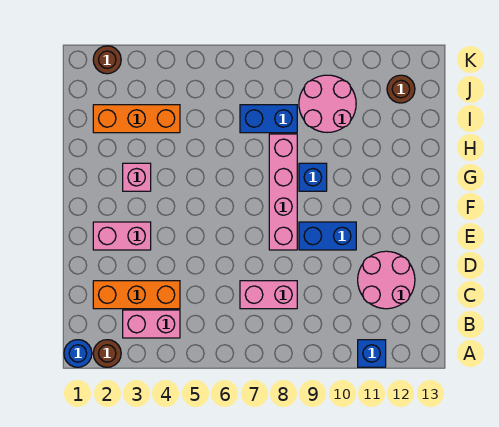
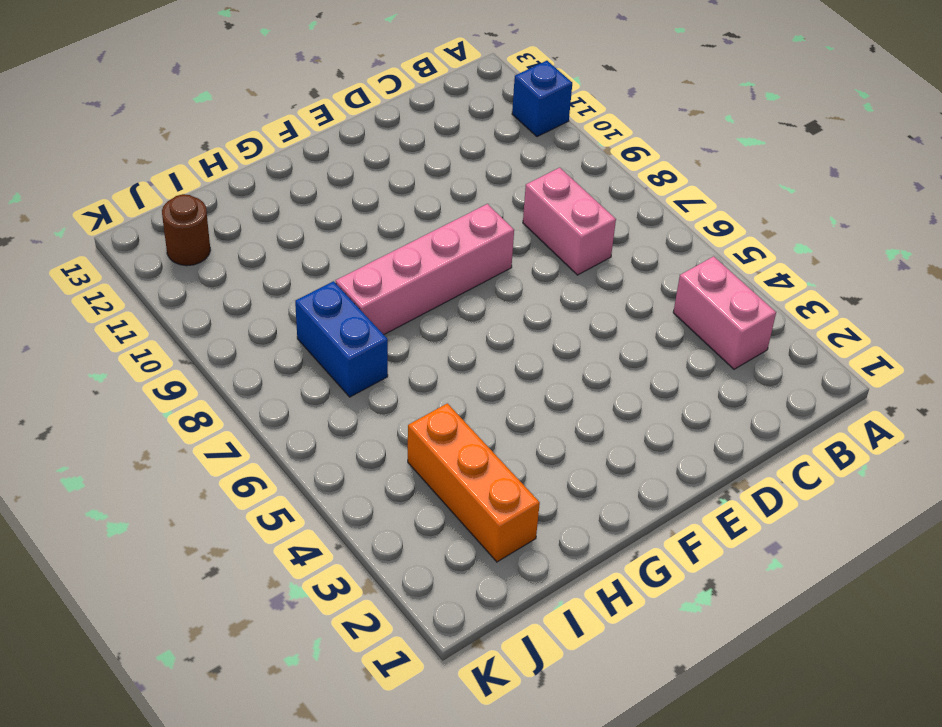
none -> blue 1x1 round brick [64,340,92,367]
none -> brown 1x1 round brick [93,340,121,367]
none -> orange 1x3 brick [93,281,180,309]

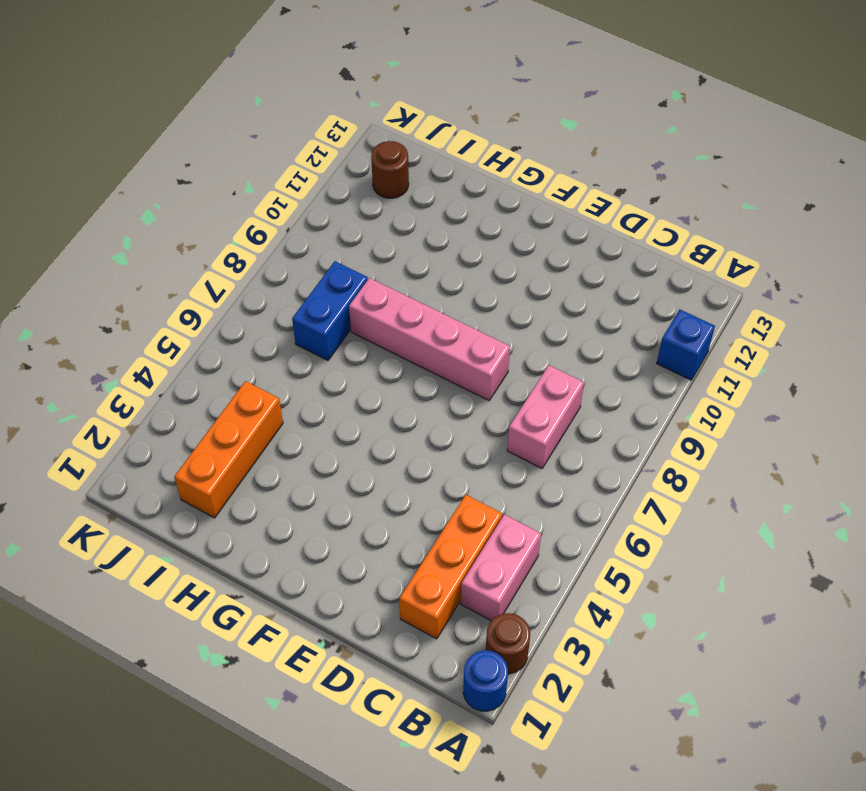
none -> pink 2x2 round brick [358,251,415,309]
none -> pink 1x2 brick [93,222,151,250]
none -> blue 1x2 brick [299,222,356,250]

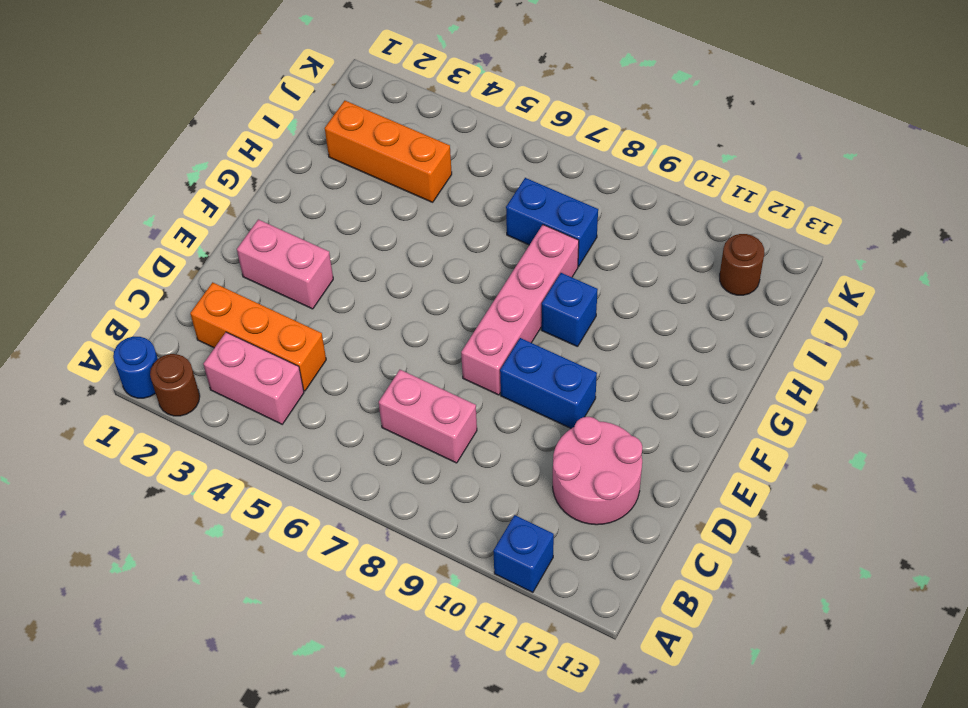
none -> pink 1x1 brick [123,163,151,191]
none -> pink 2x2 round brick [299,75,356,132]
none -> brown 1x1 round brick [93,46,121,74]

